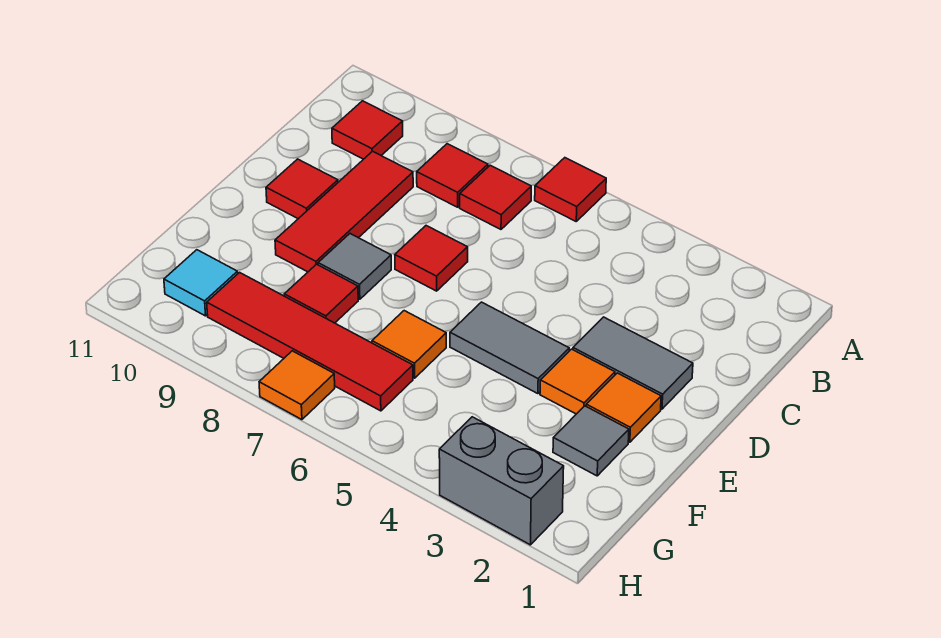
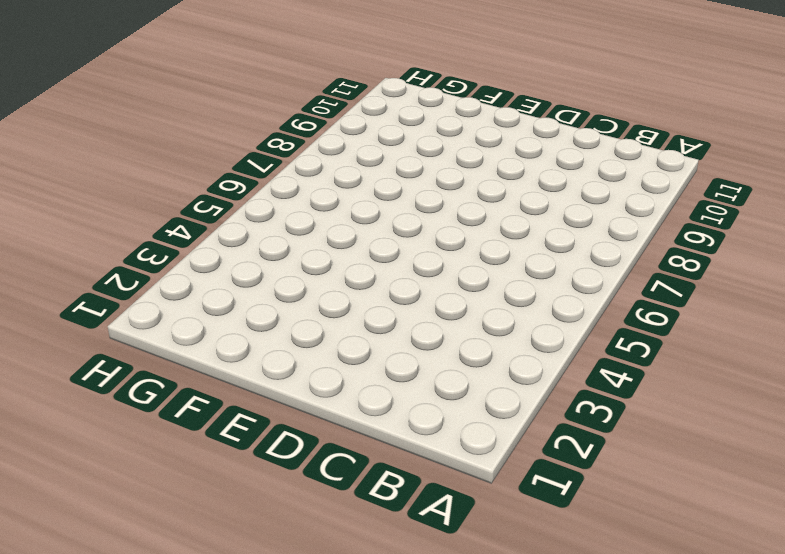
none -> red 1x1 tile [535,158,606,221]
none -> red 1x1 tile [460,165,531,229]
none -> red 1x1 tile [417,144,488,207]

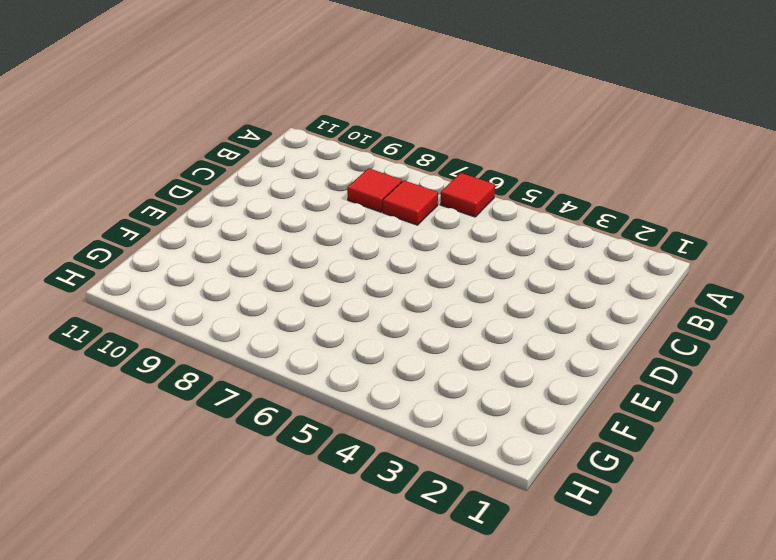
none -> red 1x1 tile [332,101,403,159]
none -> red 1x3 tile [275,151,413,272]
none -> grey 1x2 tile [573,317,693,409]

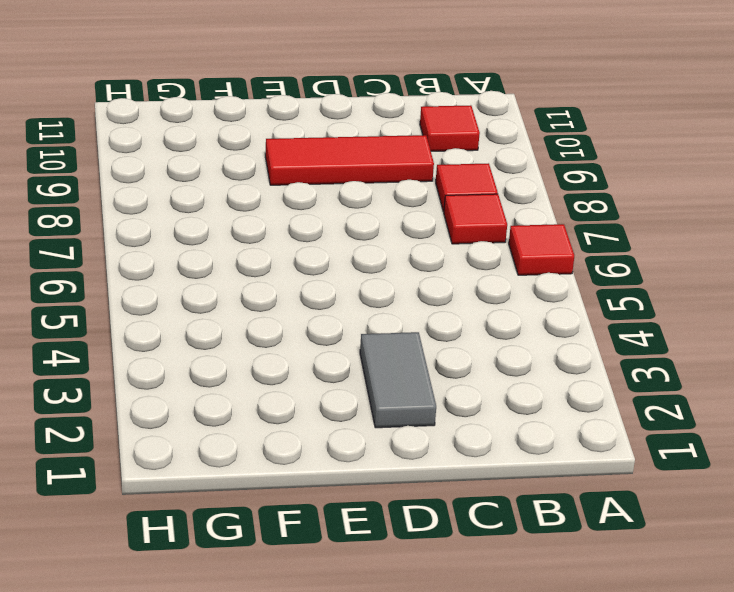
none -> red 1x1 tile [395,226,468,291]
none -> red 1x1 tile [266,159,338,219]
none -> orange 1x1 tile [586,373,661,442]

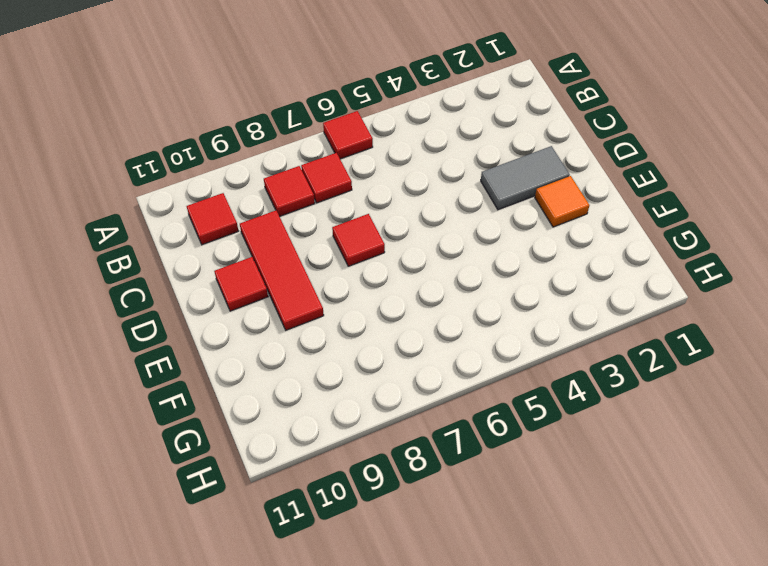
none -> orange 1x1 tile [540,349,615,414]
none -> grey 1x2 tile [450,302,569,394]
none -> grey 1x1 tile [318,234,391,299]

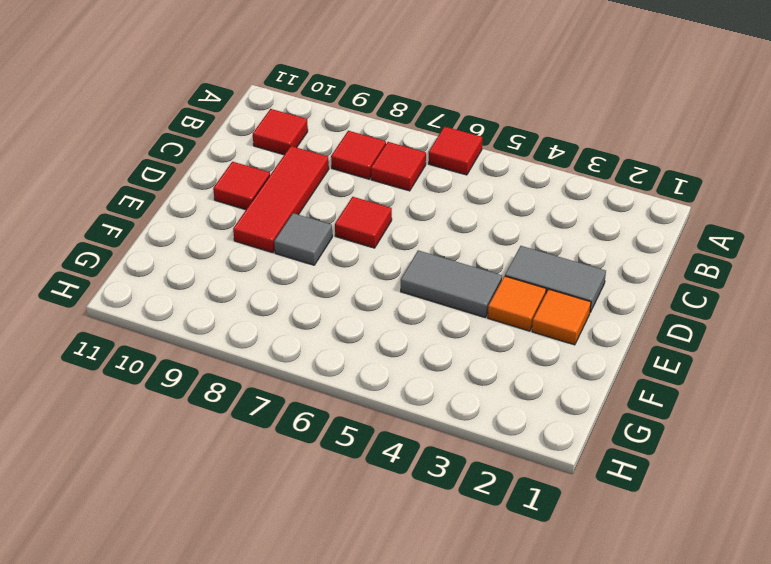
none -> grey 1x1 tile [553,406,629,476]
none -> orange 1x1 tile [372,311,446,378]
none -> red 1x1 tile [284,264,358,323]

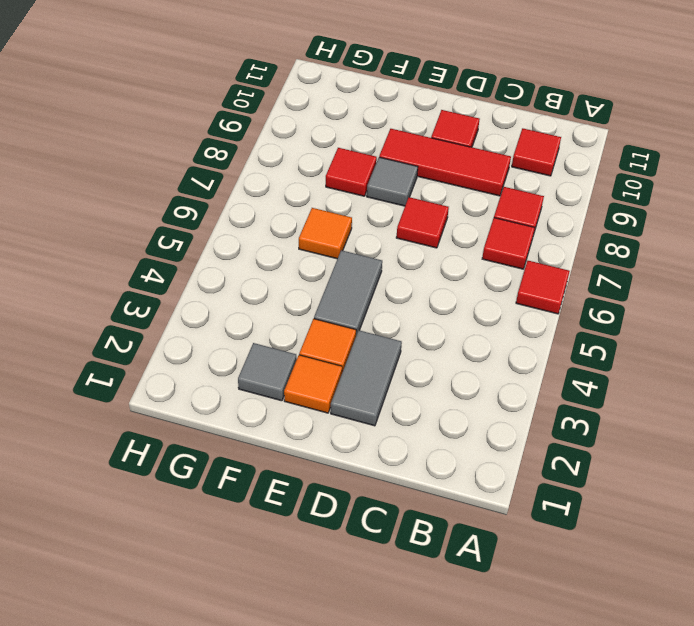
none -> red 1x4 tile [207,272,413,411]
none -> cyan 1x1 tile [164,250,238,316]
none -> grey 1x2 brick [439,417,564,545]

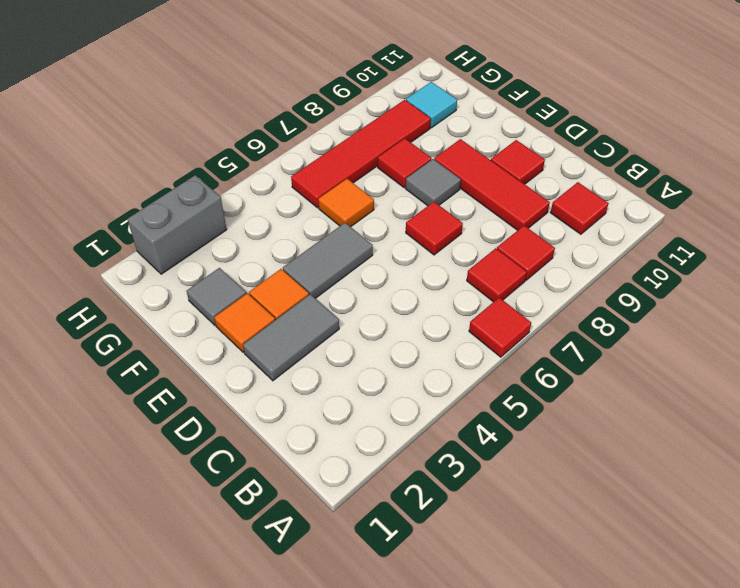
none -> orange 1x1 tile [259,351,335,420]

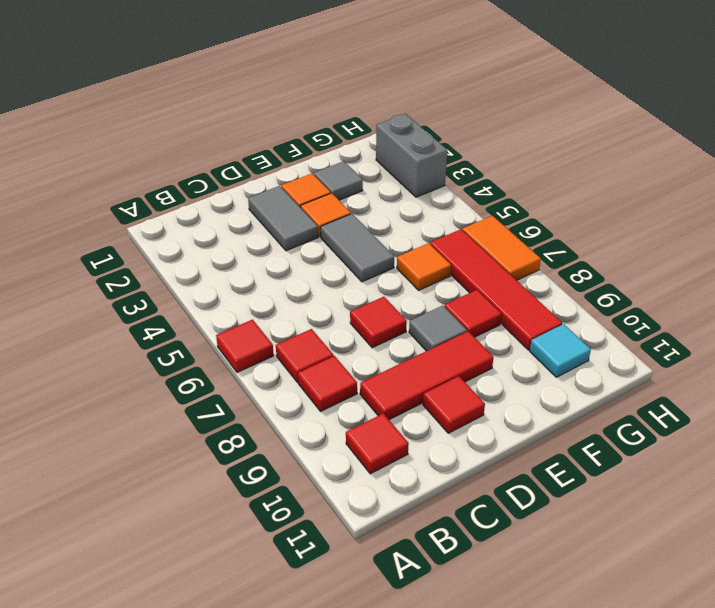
orange 1x2 tile [462,216,541,280] -> orange 1x1 tile [259,351,335,420]

